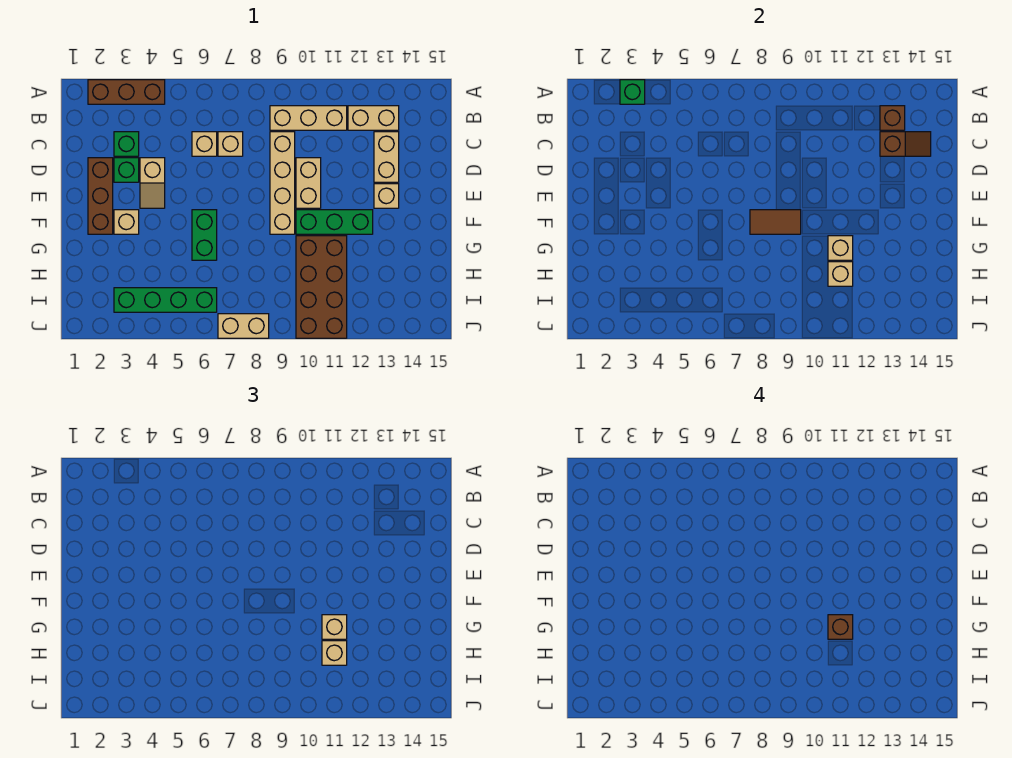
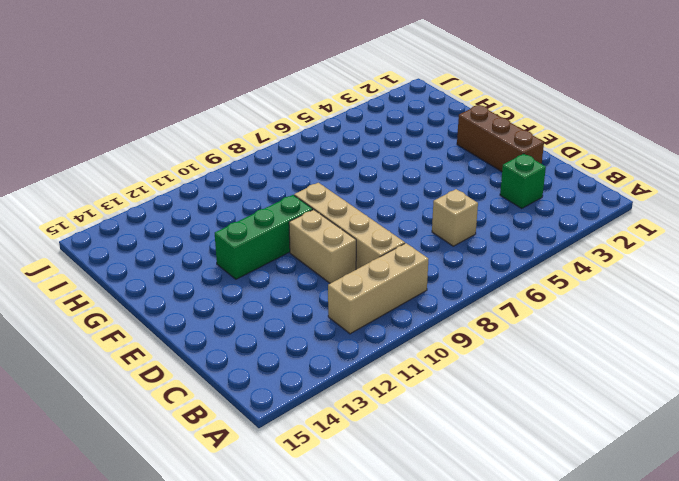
none -> brown 1x3 brick [88,80,165,104]
none -> tan 1x2 brick [348,106,399,130]
none -> tan 1x1 brick [218,132,243,156]

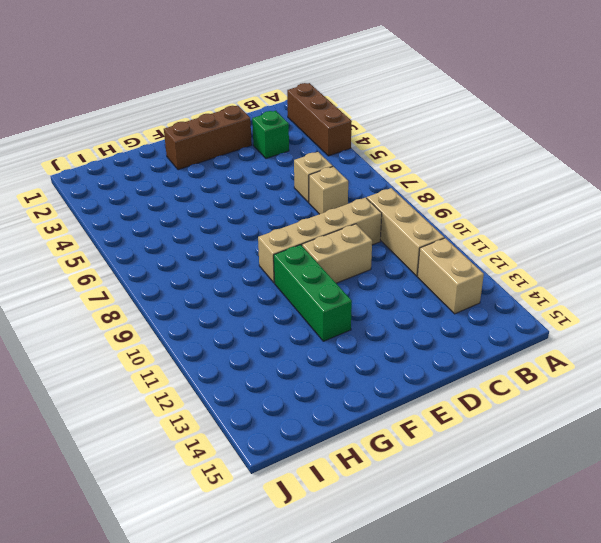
none -> tan 1x2 brick [374,132,399,182]
none -> green 1x1 brick [114,158,139,182]
none -> tan 1x2 slope [140,158,165,208]

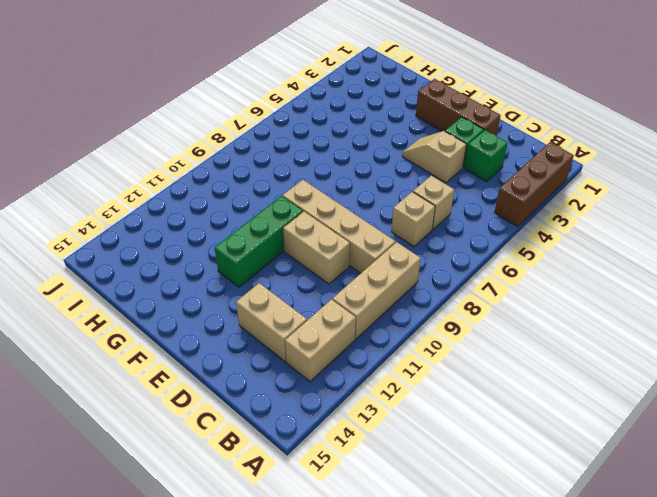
none -> tan 1x1 brick [374,184,399,208]
none -> tan 1x1 brick [114,210,139,234]
none -> green 1x2 brick [192,210,217,260]

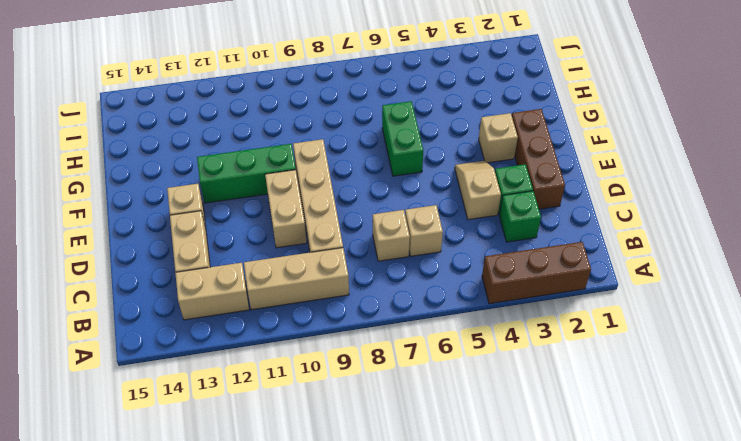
none -> brown 2x4 brick [296,236,347,338]
none -> green 1x4 brick [114,288,217,312]
none -> tan 1x2 brick [218,314,269,338]

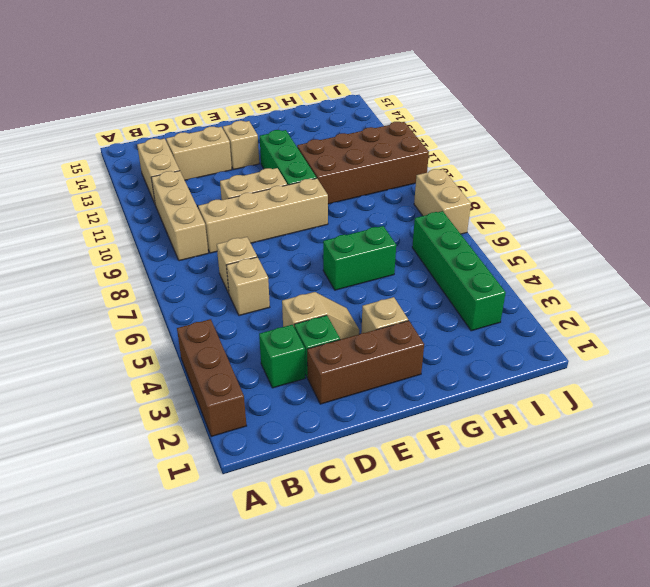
none -> green 1x1 brick [620,80,645,104]
none -> brown 1x1 brick [880,106,905,130]
none -> brown 1x2 slope [880,132,931,156]

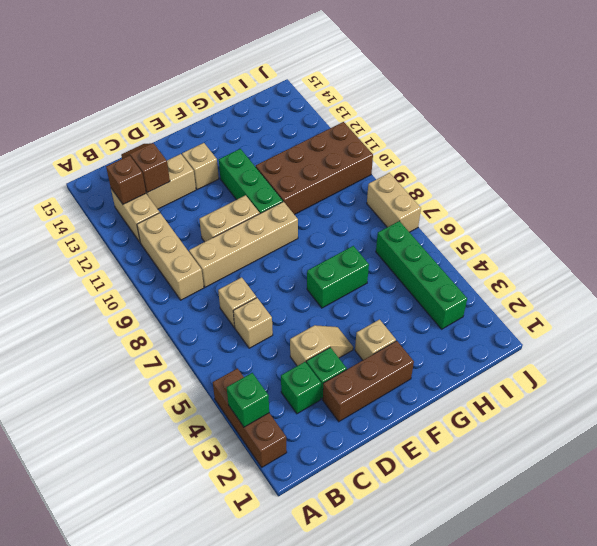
none -> brown 1x2 tile [750,210,801,234]
none -> tan 1x1 brick [828,236,853,260]
none -> tan 1x1 brick [828,262,853,286]

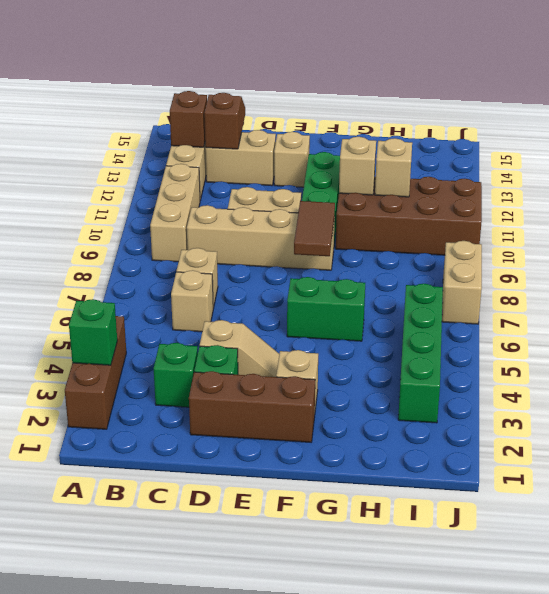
none -> tan 1x1 brick [322,615,347,639]
none -> tan 1x1 brick [322,641,347,665]
none -> brown 1x1 brick [828,615,853,639]

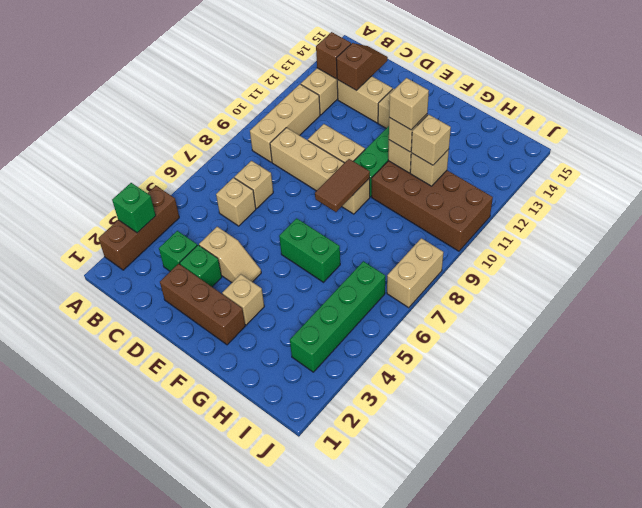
tan 1x1 brick [389,78,429,130] -> brown 1x1 brick [828,615,853,639]

